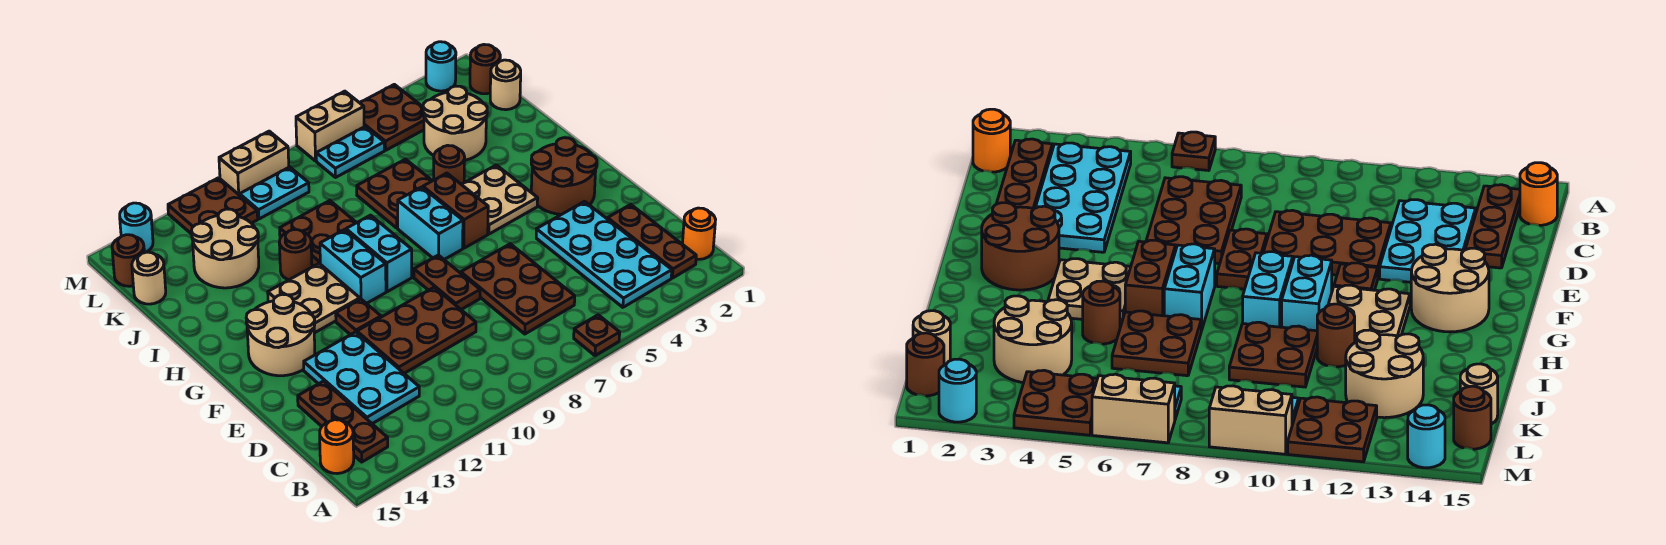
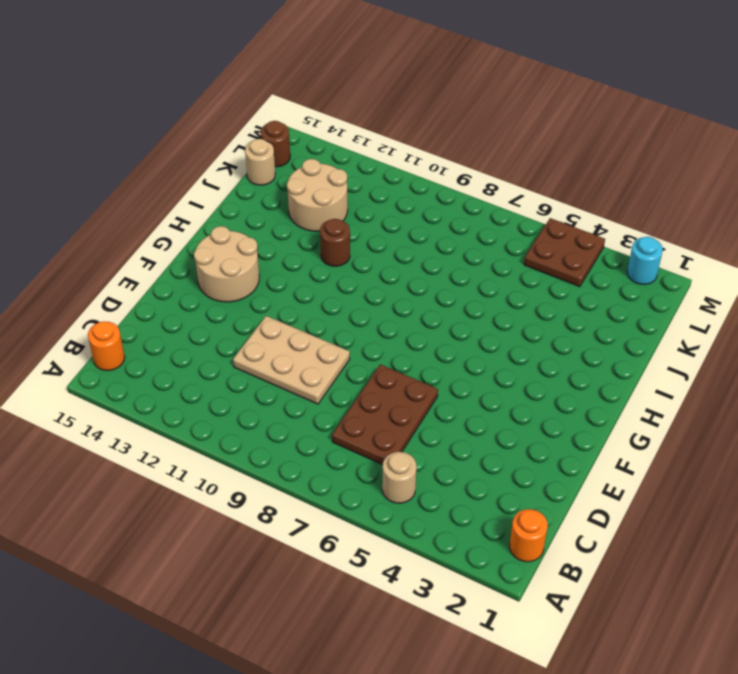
tan 1x1 round brick [382,452,416,503] -> tan 1x1 round brick moved to [490,60,521,110]
tan 2x3 plate [233,316,350,404] -> brown 2x3 plate [357,287,476,373]
none -> brown 1x1 plate [574,315,620,356]
none -> brown 1x3 plate [608,205,696,278]
none -> cyan 2x4 plate [536,202,672,307]
none -> brown 1x3 plate [298,381,388,462]

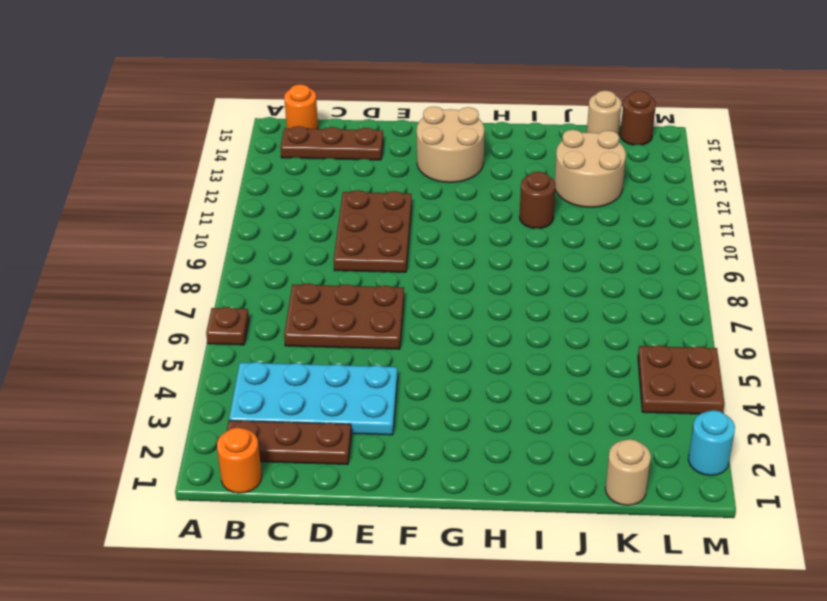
none -> cyan 2x3 plate [304,332,419,424]
none -> brown 1x2 plate [414,255,480,310]
none -> brown 2x2 round brick [531,138,597,214]
none -> brown 1x1 plate [336,299,381,335]

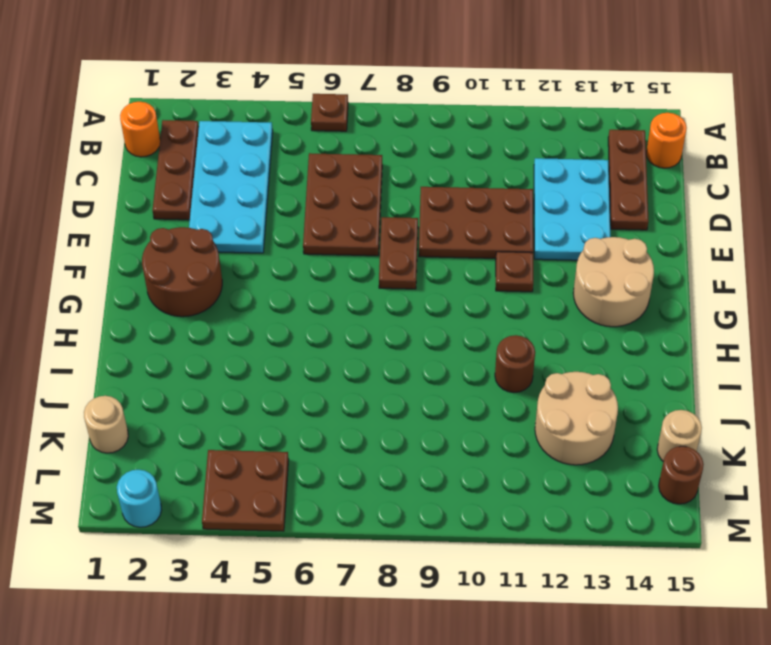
none -> tan 2x2 plate [461,165,538,234]
none -> brown 1x2 brick [423,173,488,248]
none -> cyan 1x2 brick [398,187,463,259]
none -> cyan 1x2 brick [346,215,412,292]

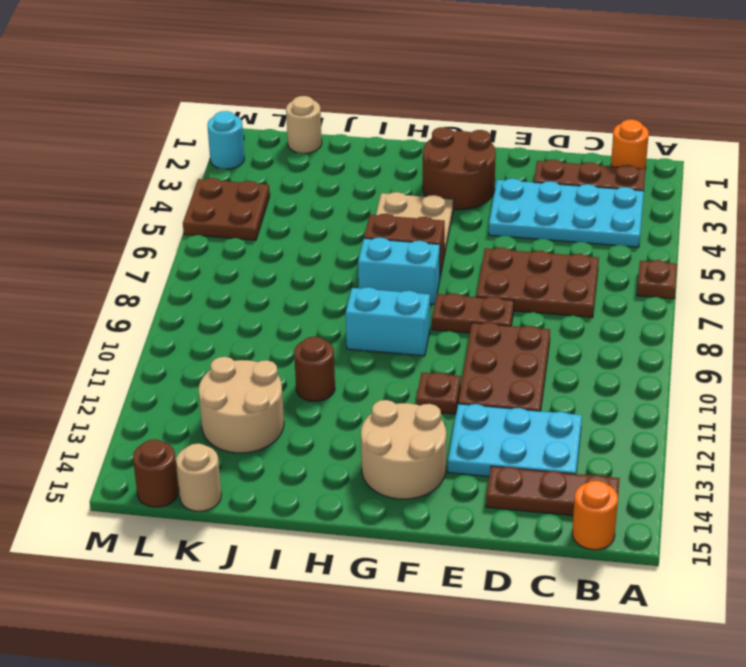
none -> cyan 1x2 brick [320,229,386,304]
none -> tan 2x2 plate [268,264,360,333]
none -> brown 1x1 round brick [434,145,465,184]
none -> brown 2x2 plate [357,159,432,228]

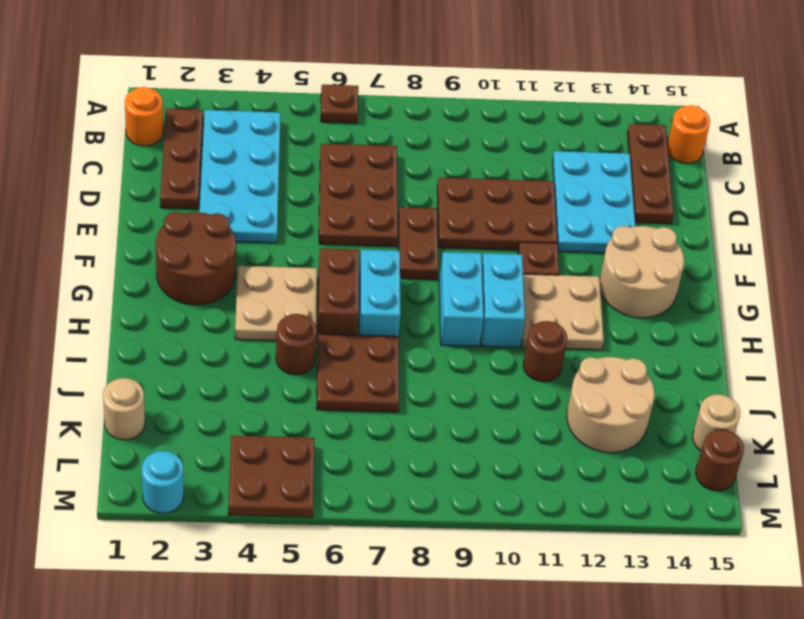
none -> brown 2x2 plate [280,201,356,266]
none -> tan 2x2 round brick [423,86,487,160]
none -> brown 1x1 round brick [470,45,500,94]
none -> cyan 1x2 plate [316,127,384,177]

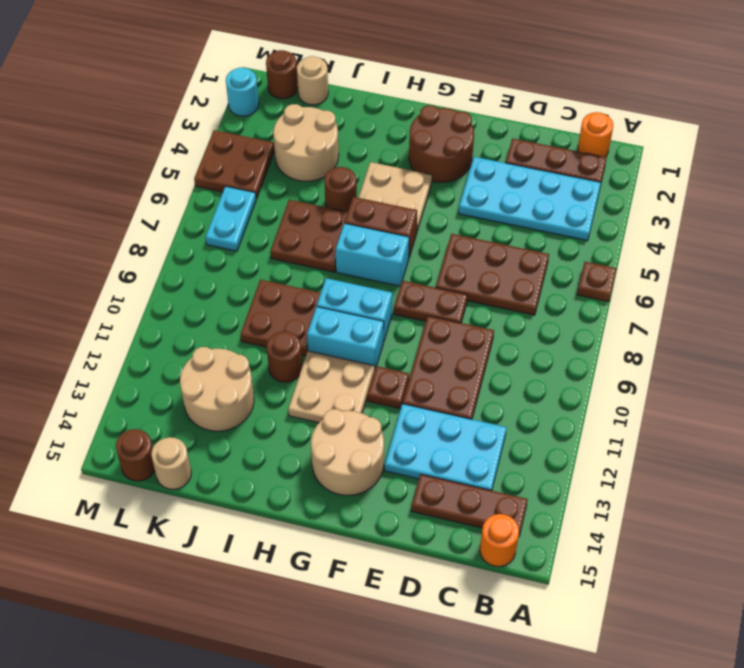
none -> cyan 1x2 plate [240,167,309,219]
none -> brown 2x2 plate [168,178,258,234]
none -> tan 1x2 brick [296,91,364,161]
none -> tan 1x2 brick [219,131,289,195]

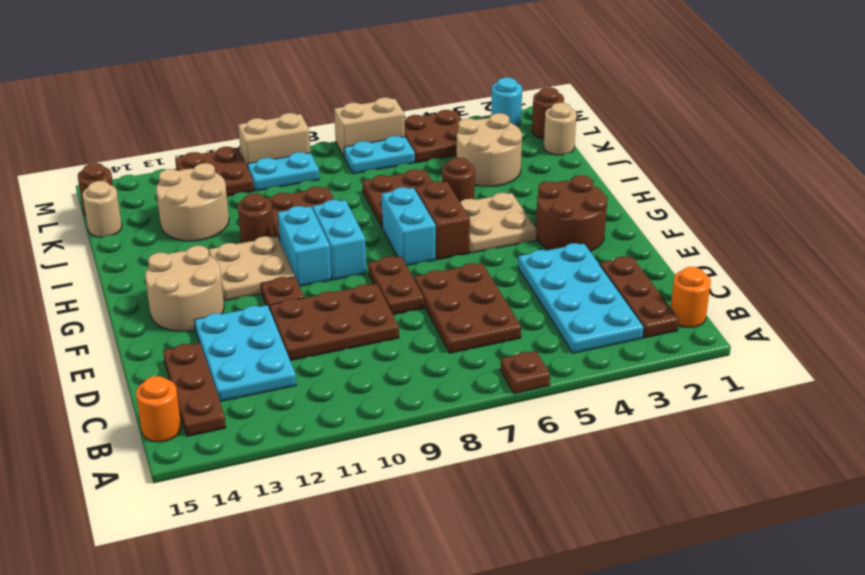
none -> cyan 1x1 round brick [120,203,153,253]

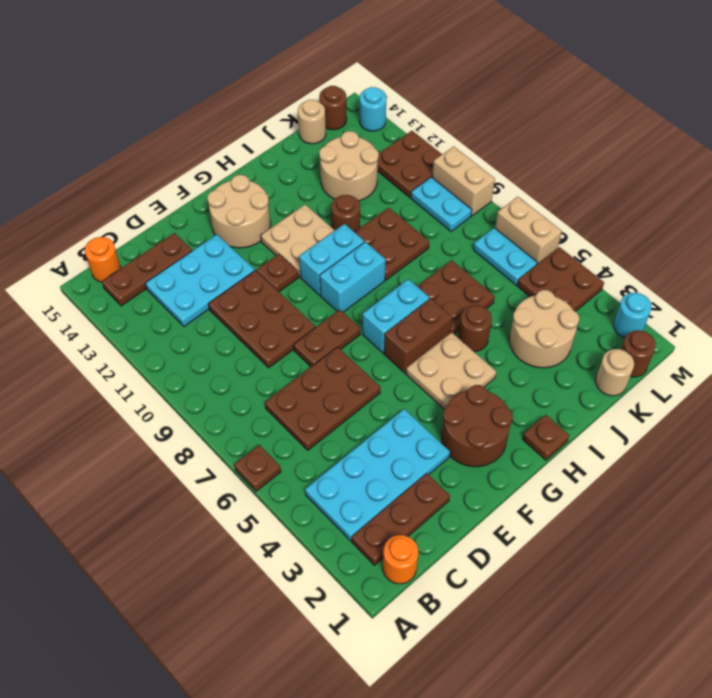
brown 1x1 plate [523,415,569,460] -> none

